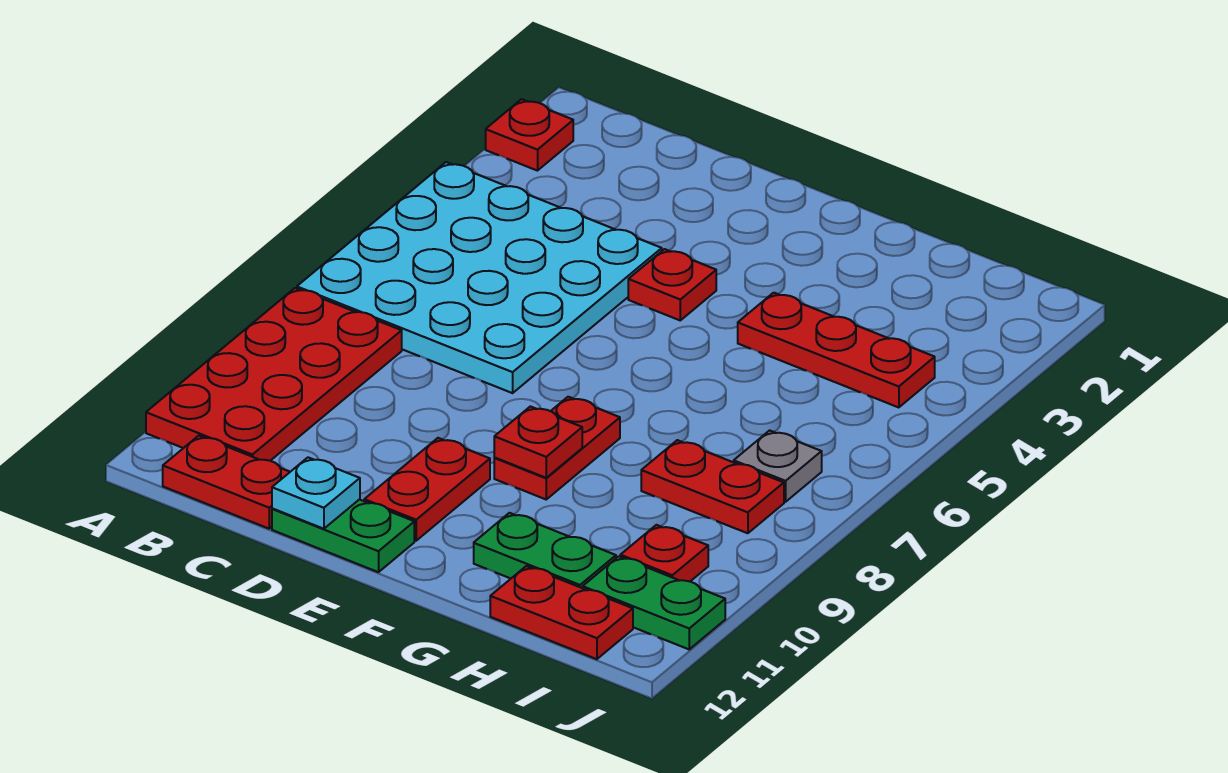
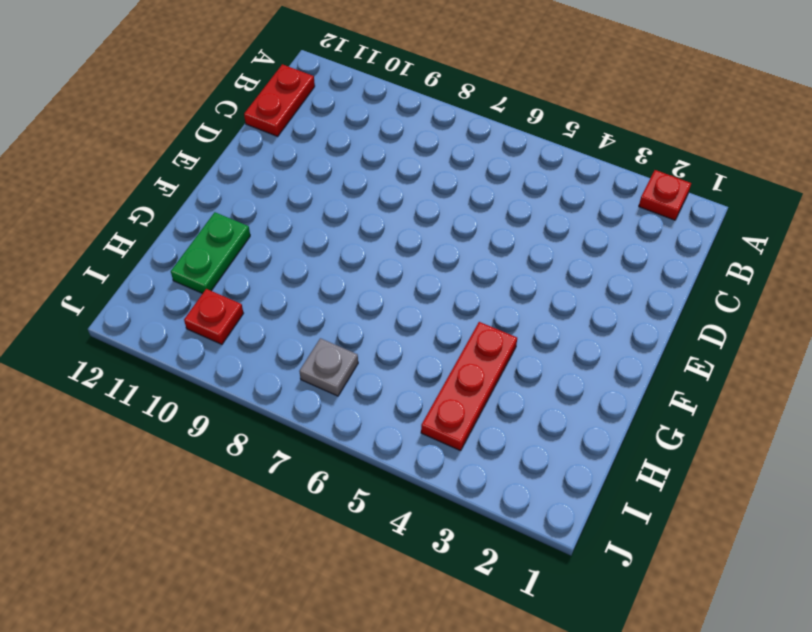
none -> cyan 4x4 plate [297,162,662,393]
none -> red 2x4 plate [146,288,402,461]
none -> green 1x2 plate [272,499,414,572]

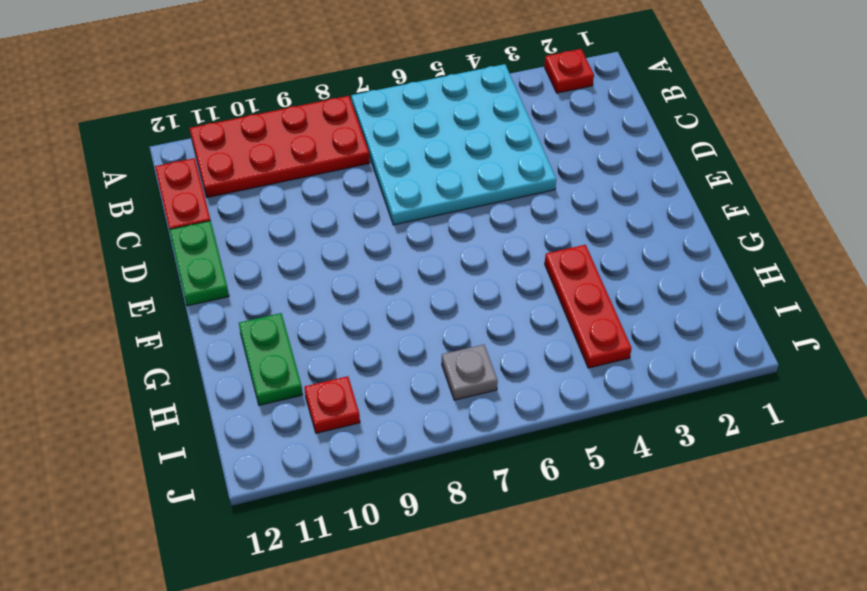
none -> red 1x1 plate [628,249,716,320]
none -> red 1x2 plate [364,438,490,541]
none -> red 1x2 plate [494,397,620,499]

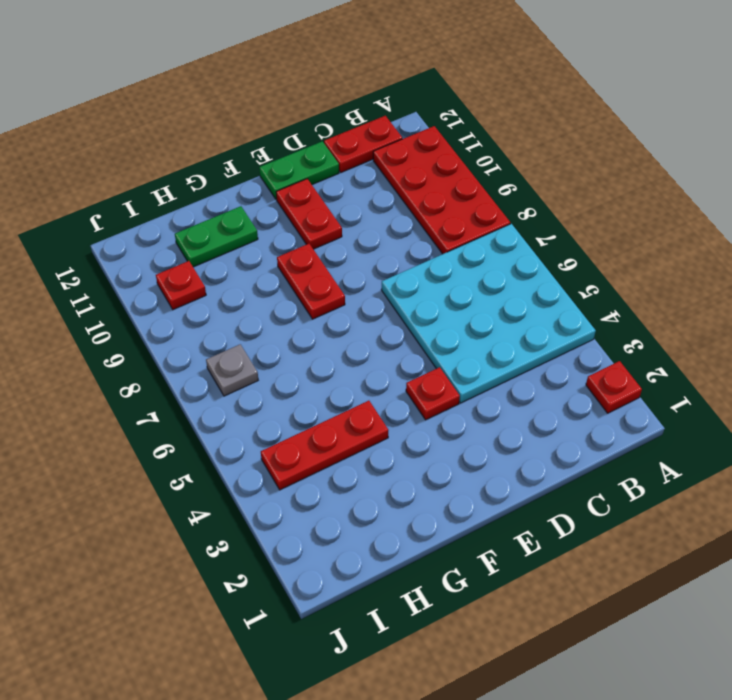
none -> red 1x2 plate [641,440,784,533]
none -> red 1x2 plate [490,566,633,659]
none -> green 1x2 plate [583,556,725,649]

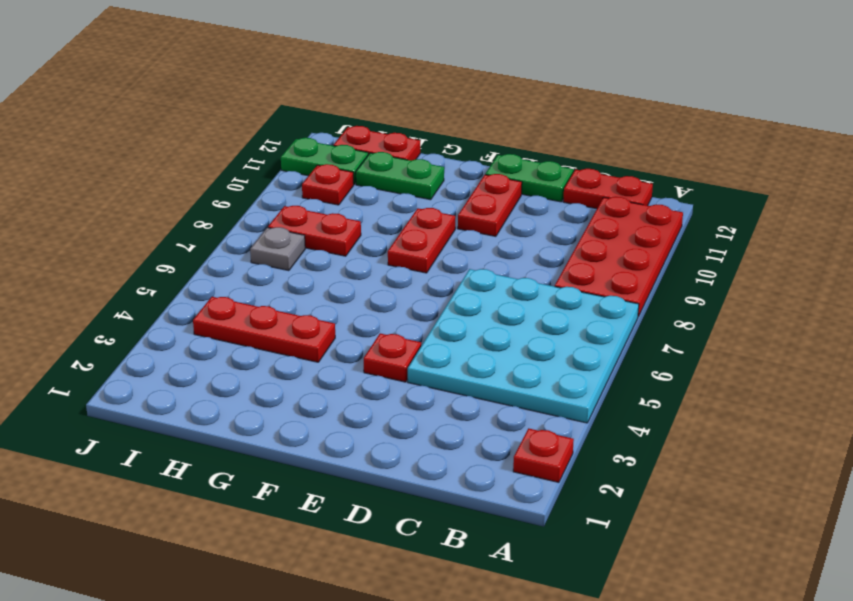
none -> cyan 1x1 plate [272,457,360,529]
none -> red 1x1 plate [494,406,582,478]

